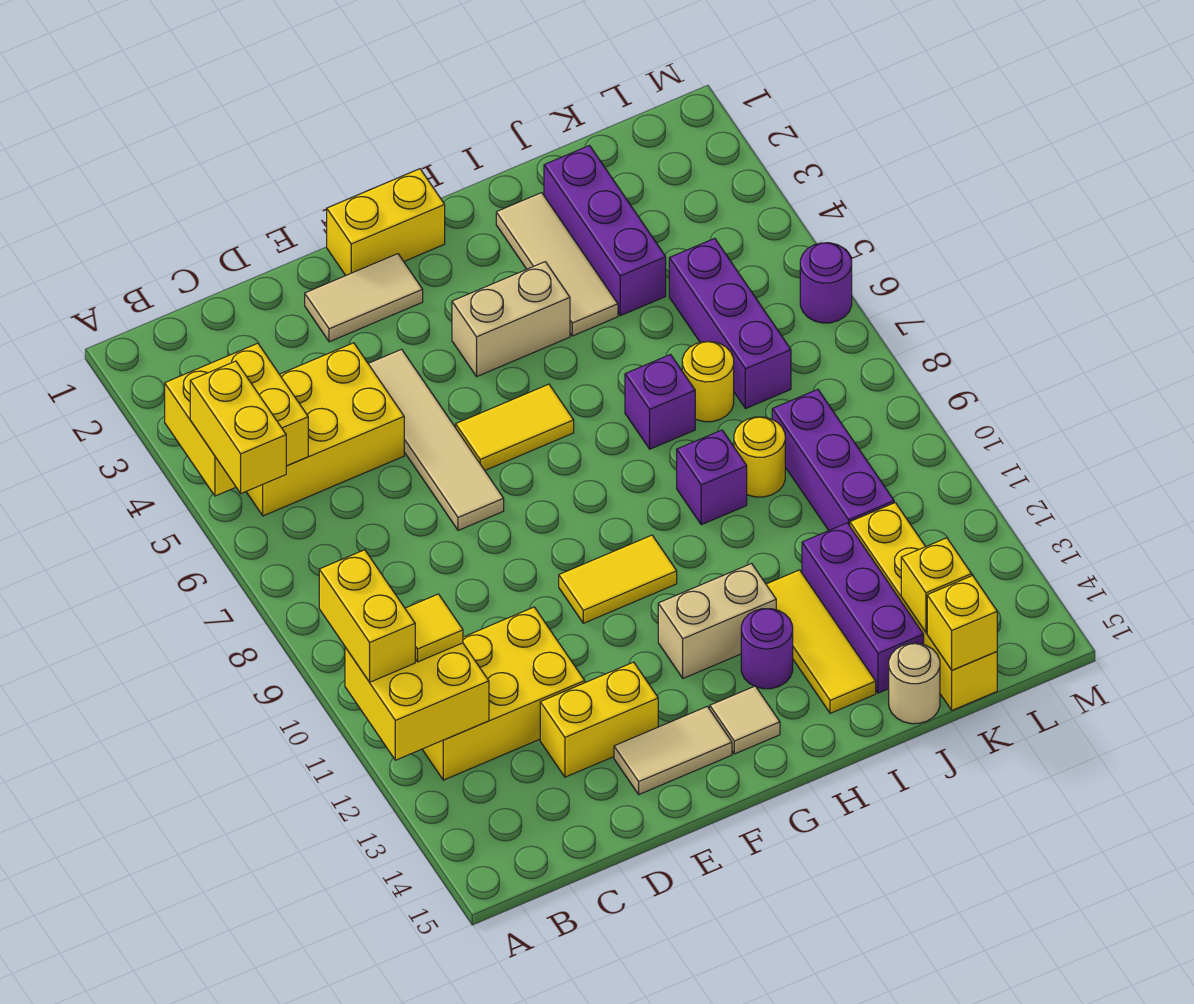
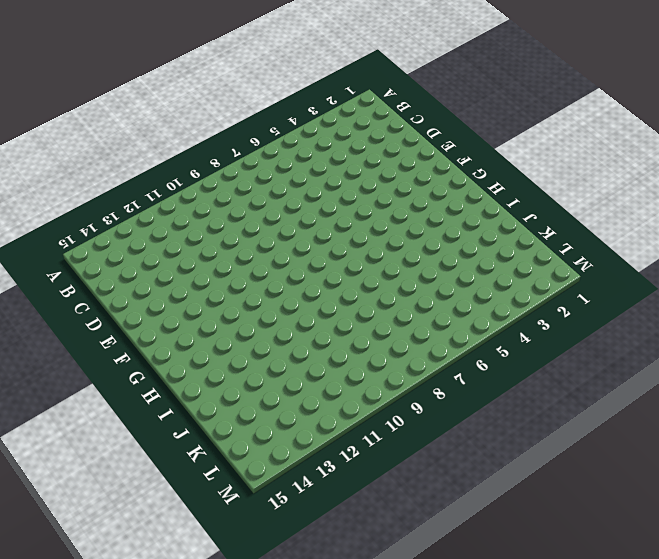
none -> yellow 2x3 brick [246,343,404,516]
none -> yellow 2x3 brick [422,607,585,780]
none -> yellow 1x2 brick [540,662,658,777]
none -> tan 1x2 tile [305,254,423,342]

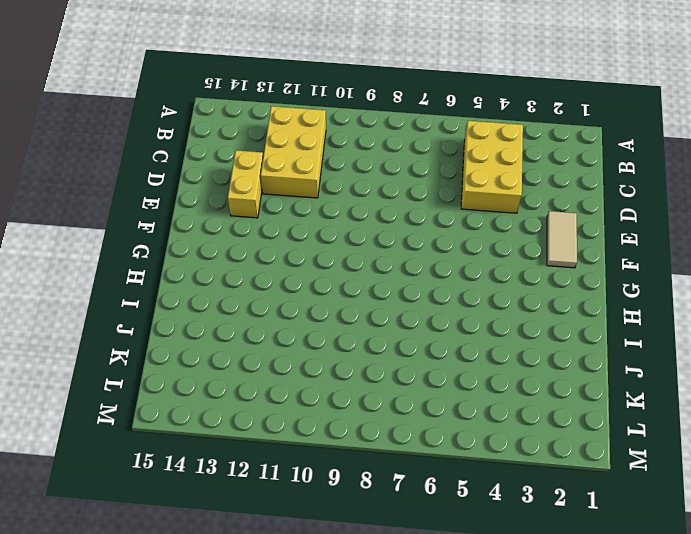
none -> tan 1x4 tile [368,349,504,530]
none -> tan 1x2 tile [614,706,732,794]
none -> yellow 1x2 brick [327,169,445,276]
none -> yellow 1x2 tile [456,384,574,470]

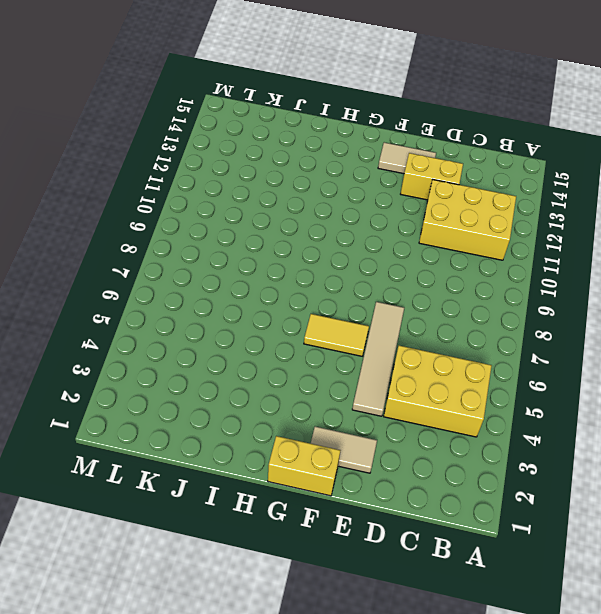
none -> yellow 1x2 tile [559,535,677,623]
none -> tan 1x2 brick [452,262,570,376]
none -> tan 1x2 brick [658,563,776,678]
none -> tan 1x1 tile [710,686,780,754]

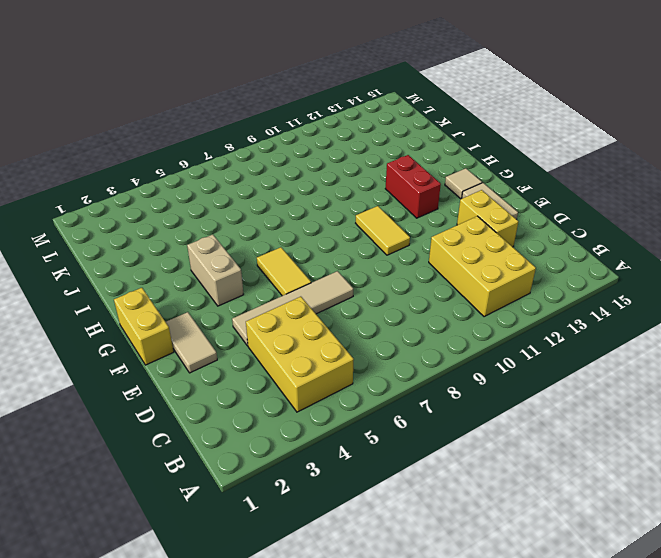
red 1x2 brick [385,155,441,218] -> tan 1x2 brick [658,563,776,678]
none -> purple 1x1 round brick [741,609,793,689]
none -> tan 1x3 tile [496,193,618,336]
none -> purple 1x1 brick [625,355,695,449]
none -> purple 1x1 brick [677,430,747,525]

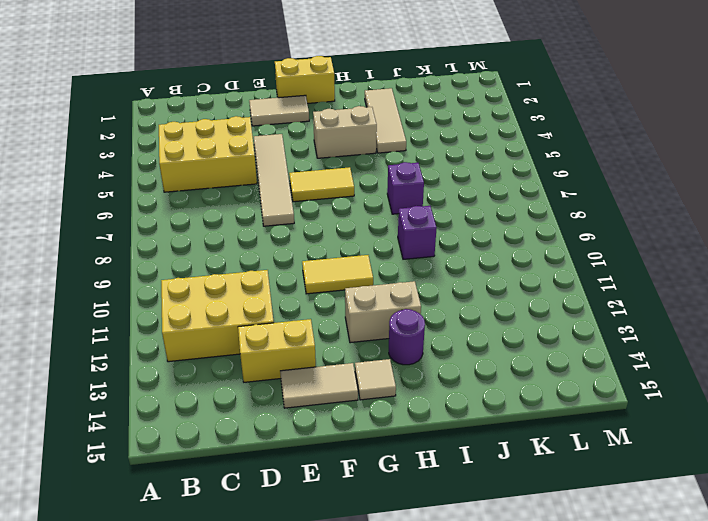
none -> yellow 1x3 tile [766,570,876,713]
none -> purple 1x3 brick [544,146,666,316]
none -> yellow 1x1 round brick [682,341,734,422]
none -> yellow 1x1 round brick [734,417,785,497]

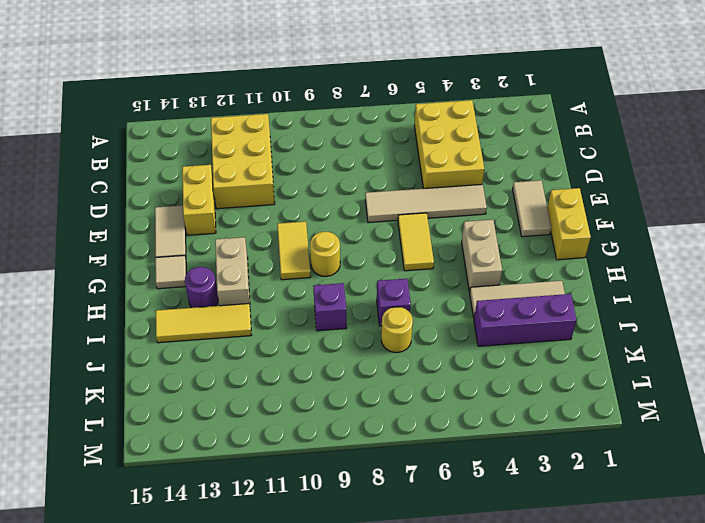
yellow 1x1 round brick [310,232,340,276] -> yellow 1x1 round brick moved to [734,417,785,497]
none -> purple 1x3 brick [802,523,924,693]
none -> tan 1x1 round brick [889,643,940,724]
none -> purple 1x3 brick [669,238,791,409]
none -> purple 1x3 brick [772,389,894,530]

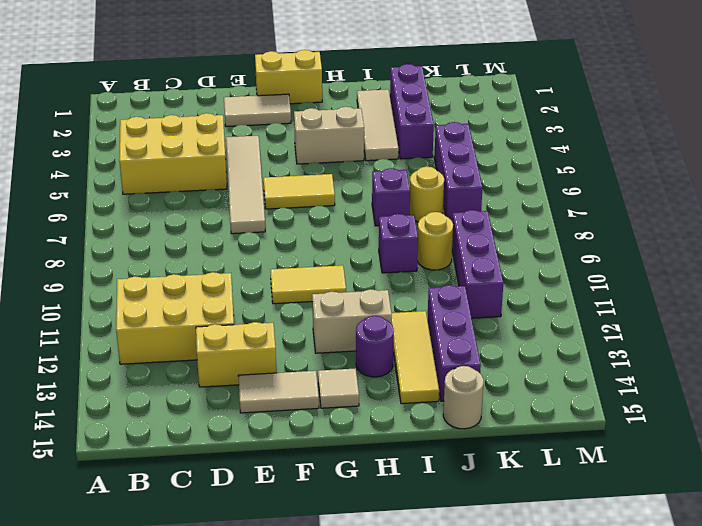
none -> yellow 1x4 brick [850,503,997,710]
none -> purple 1x1 round brick [800,243,852,323]
none -> yellow 2x2 brick [165,343,308,496]
none -> yellow 2x2 brick [345,643,489,760]

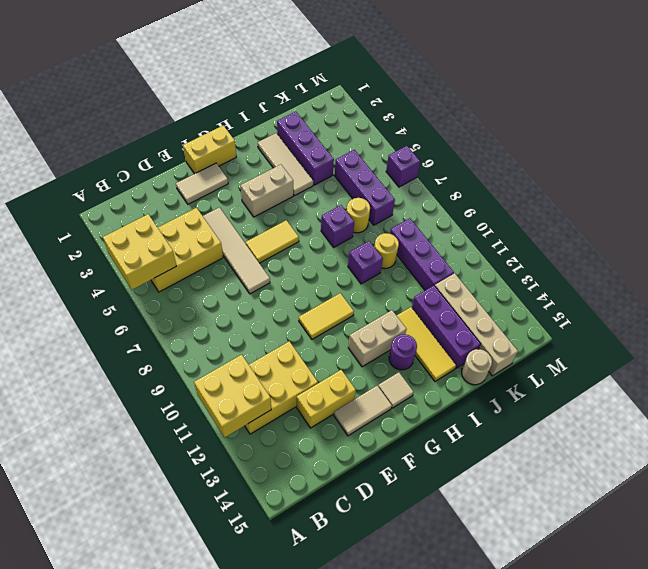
tan 1x4 brick [435,273,518,376] -> yellow 1x4 brick [850,503,997,710]
purple 1x1 brick [386,146,420,187] -> purple 1x1 round brick [800,243,852,323]
none -> yellow 1x1 brick [901,538,972,633]
none -> yellow 1x1 brick [927,576,997,670]
none -> yellow 1x2 brick [190,361,286,493]
none -> yellow 1x2 brick [319,550,415,682]

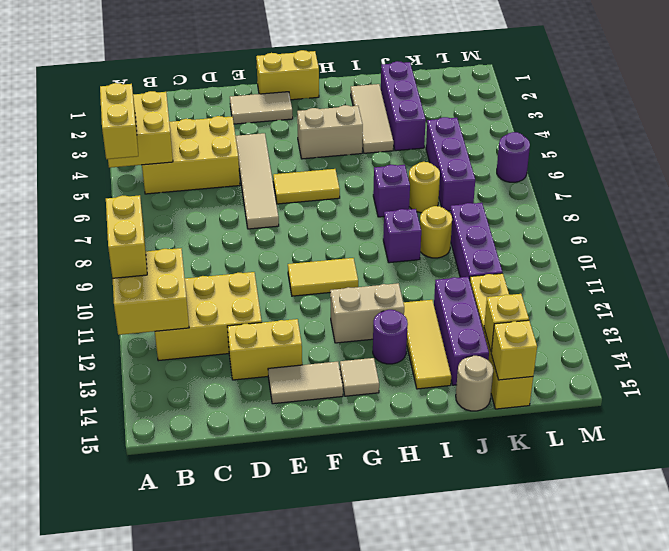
none -> yellow 1x1 tile [405,594,463,662]

